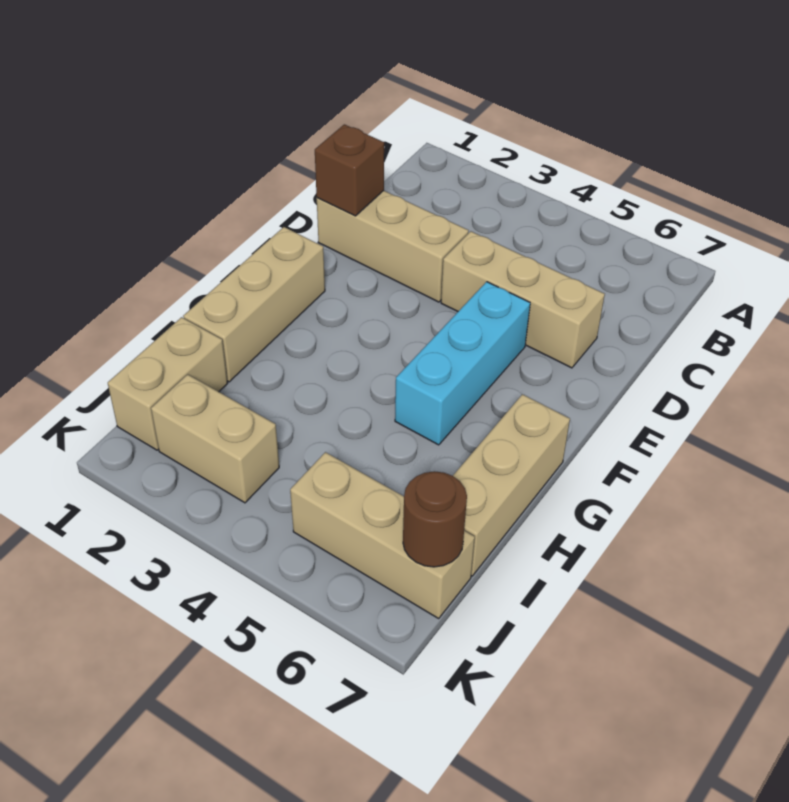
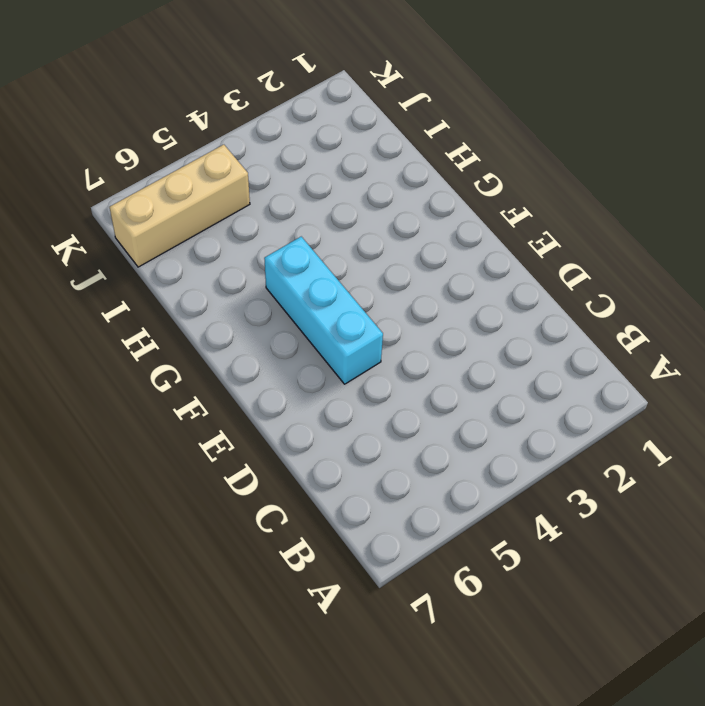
none -> tan 1x3 brick [317,191,469,302]
none -> tan 1x3 brick [441,231,605,368]

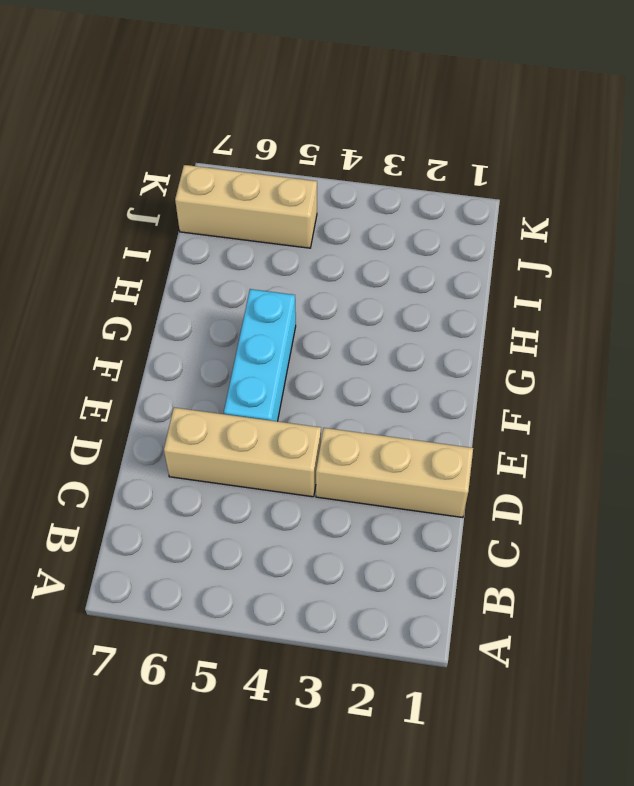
none -> tan 1x3 brick [183,227,325,382]
none -> tan 1x3 brick [453,394,570,576]

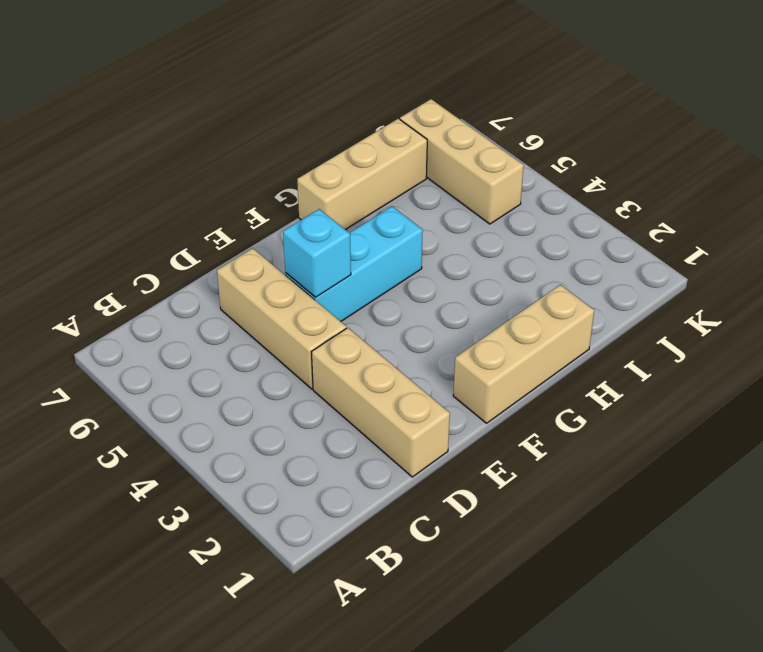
cyan 1x1 brick [283,209,351,297] -> none
none -> tan 1x2 brick [108,317,228,450]
none -> tan 1x2 brick [151,374,279,503]

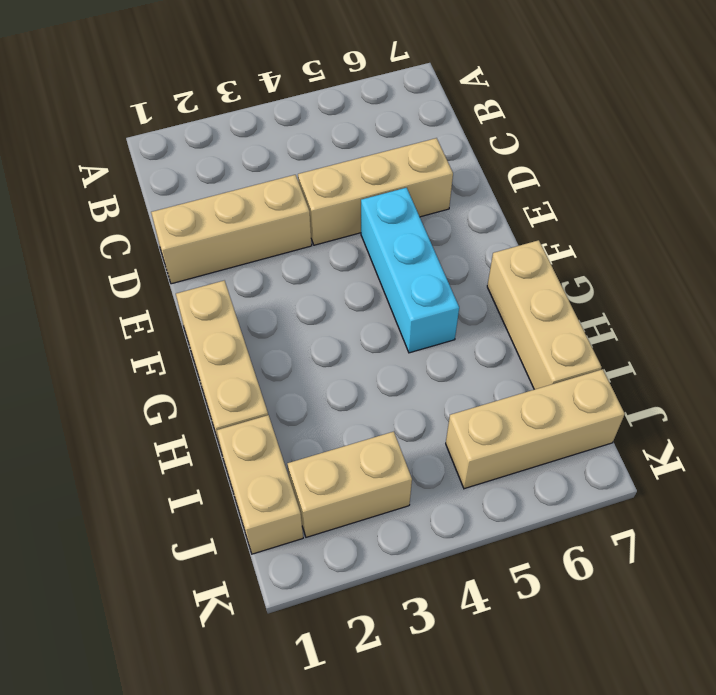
none -> brown 1x1 brick [315,124,384,216]
none -> brown 1x1 round brick [403,471,467,567]

